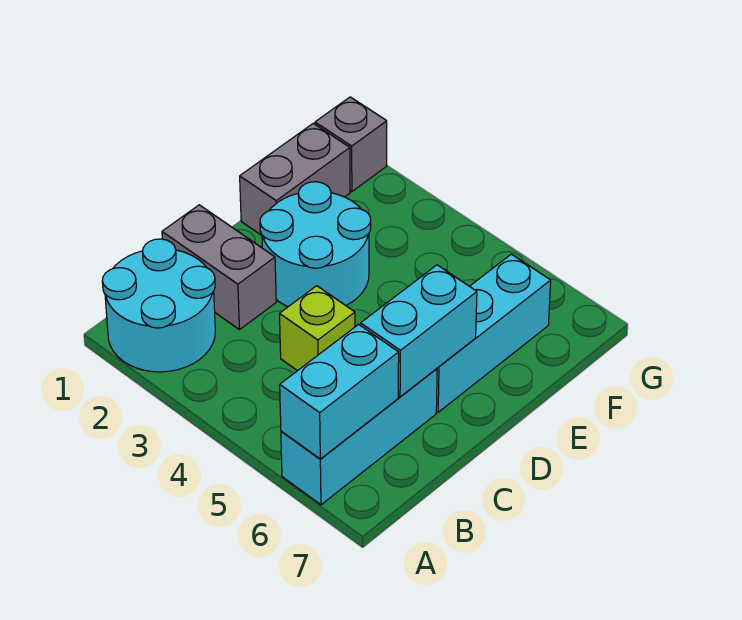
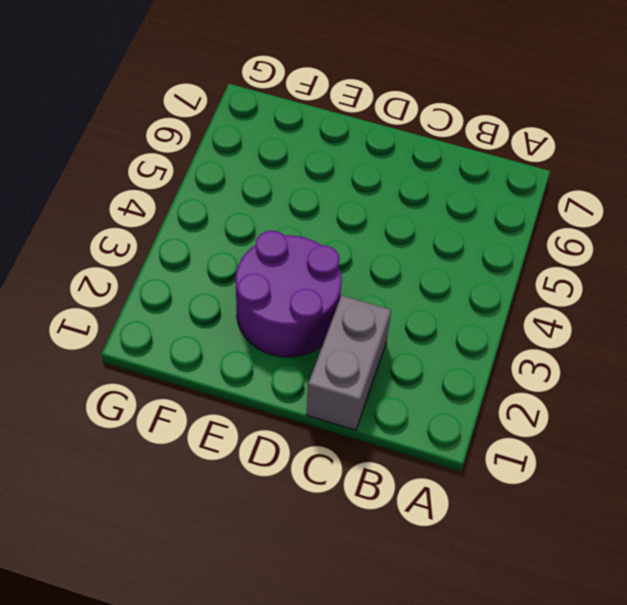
purple 2x2 round brick [236,231,342,357] -> cyan 2x2 round brick [260,182,371,307]
none -> cyan 2x2 round brick [102,239,215,372]
none -> cyan 1x3 brick [281,369,437,505]

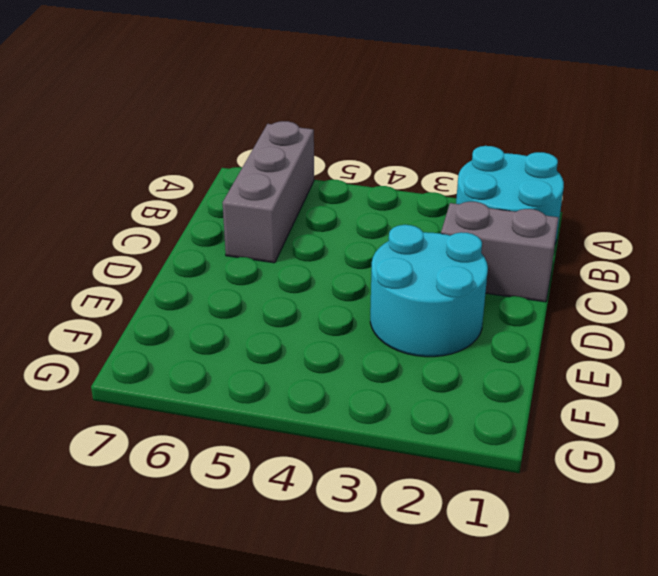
grey 1x3 brick [223,121,314,263] -> cyan 1x3 brick [281,369,437,505]
none -> lime 1x1 brick [280,286,355,371]
none -> cyan 1x3 brick [436,254,551,412]

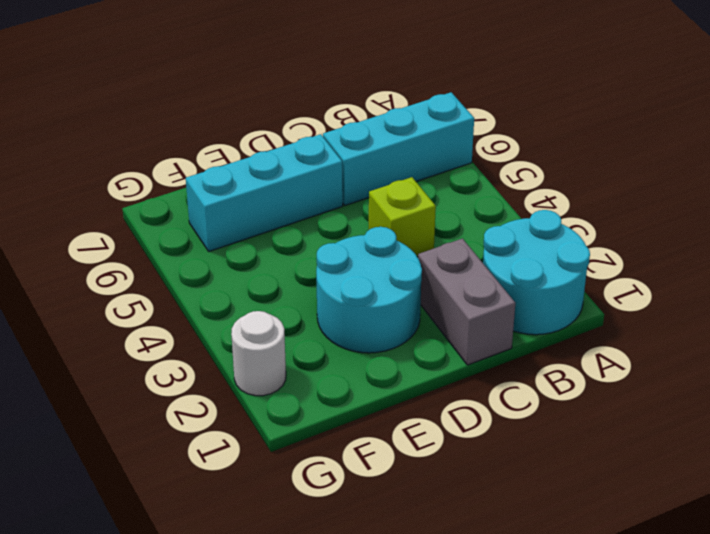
white 1x1 round brick [231,311,286,396] -> none
none -> grey 1x2 brick [240,123,350,235]
none -> grey 1x1 brick [315,97,387,192]

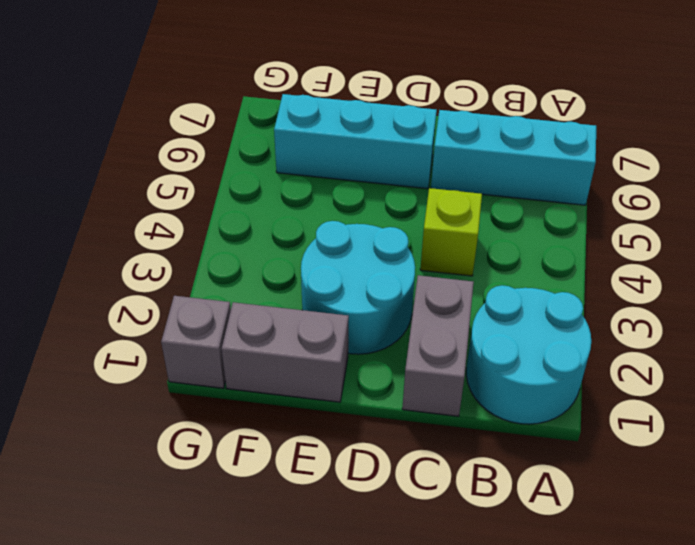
none -> cyan 1x2 brick [280,325,399,459]
none -> cyan 1x2 brick [361,265,477,397]

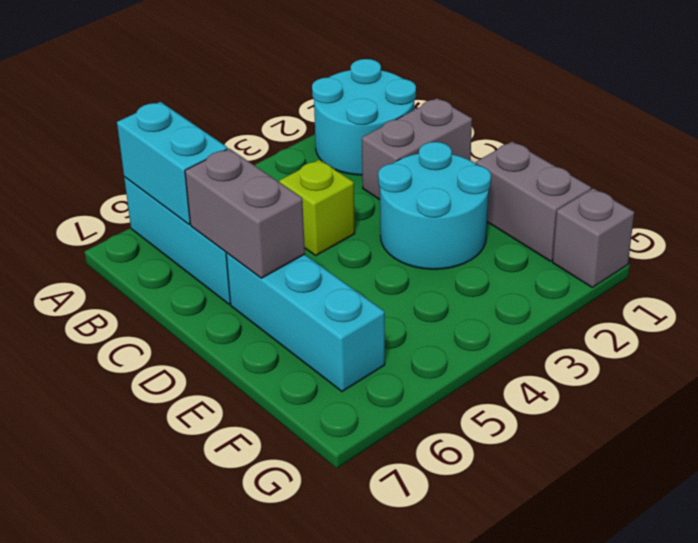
grey 1x2 brick [185,149,305,278] -> cyan 1x2 brick [361,265,477,397]

